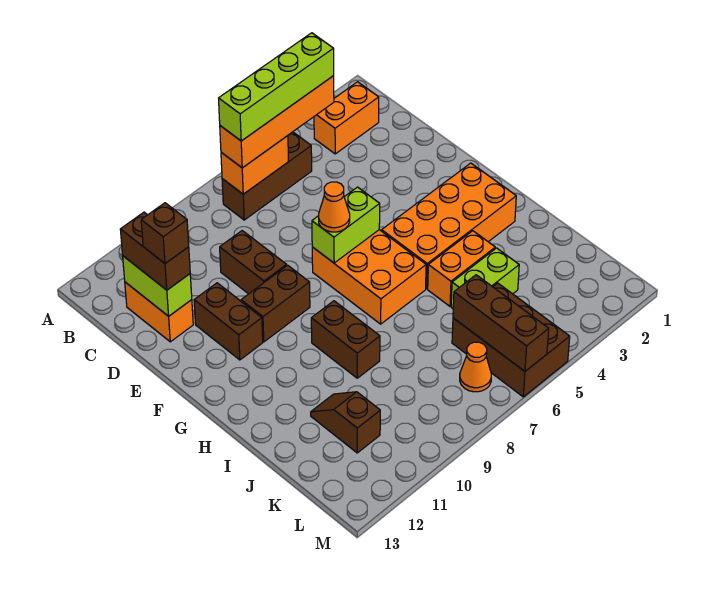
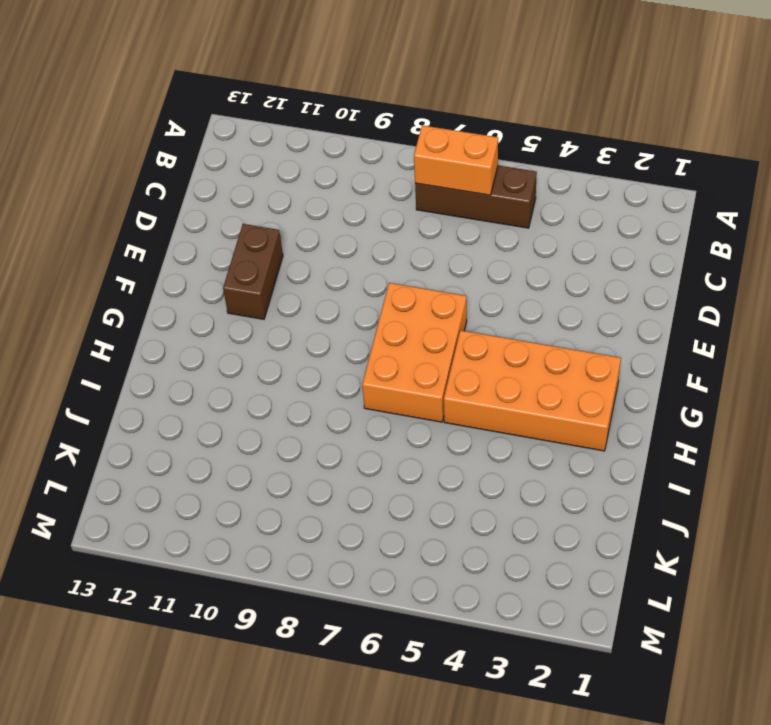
none -> orange 1x2 brick [314,82,379,154]
none -> orange 1x2 brick [125,282,193,342]
none -> brown 1x2 brick [220,231,287,294]

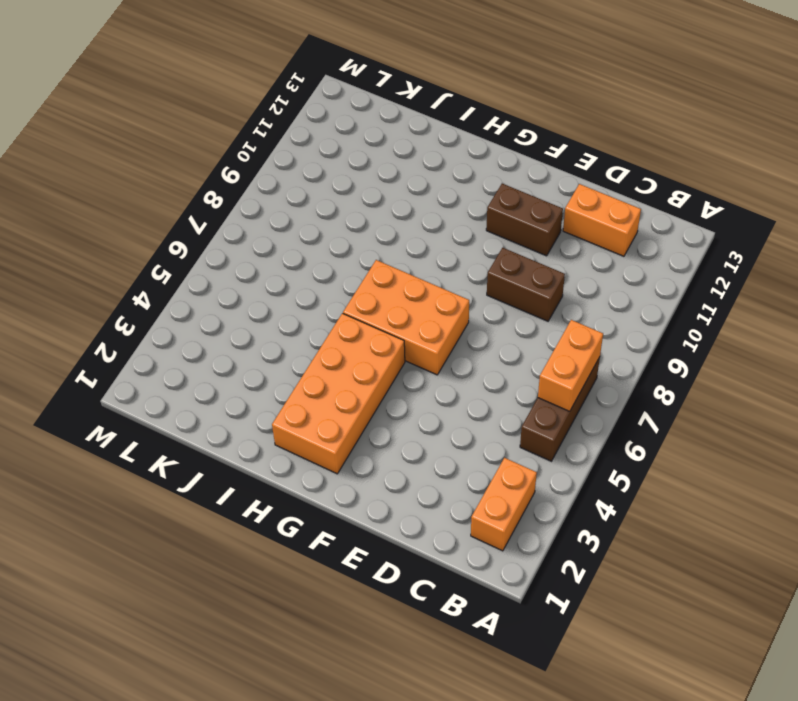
none -> brown 1x2 brick [241,265,310,342]
none -> brown 1x2 brick [311,301,380,378]
none -> orange 1x2 brick [428,231,495,306]

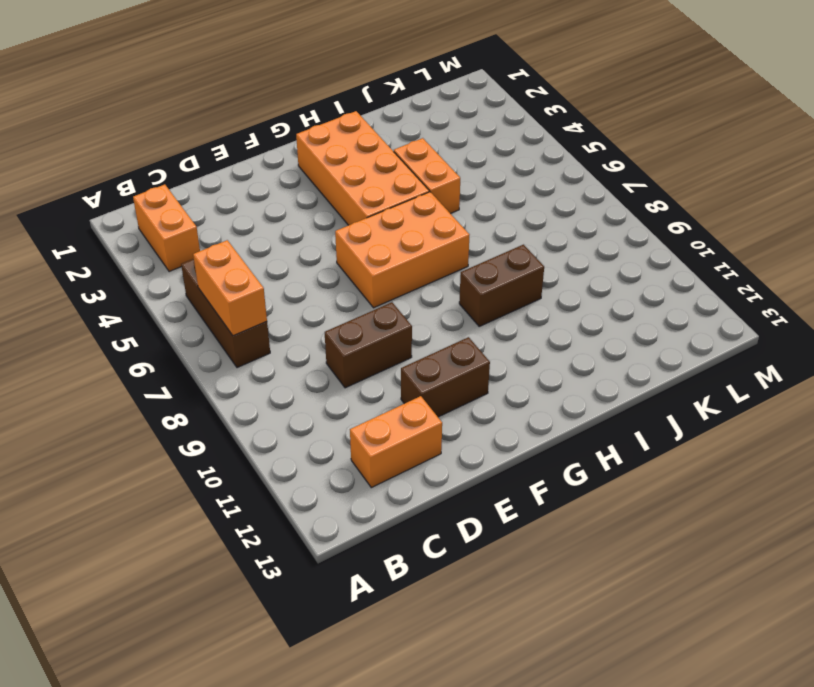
none -> brown 1x2 brick [241,265,310,342]
none -> lime 1x2 brick [451,248,519,309]
none -> brown 1x2 slope [311,392,380,453]

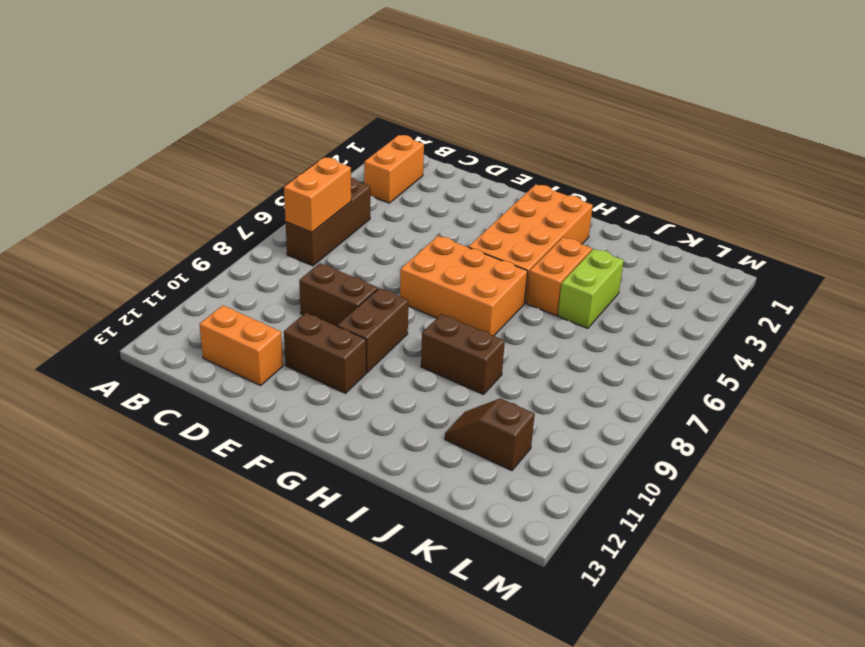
none -> brown 2x3 brick [452,283,570,397]
none -> orange 1x1 cone [460,342,491,392]
none -> lime 1x2 brick [123,256,192,316]

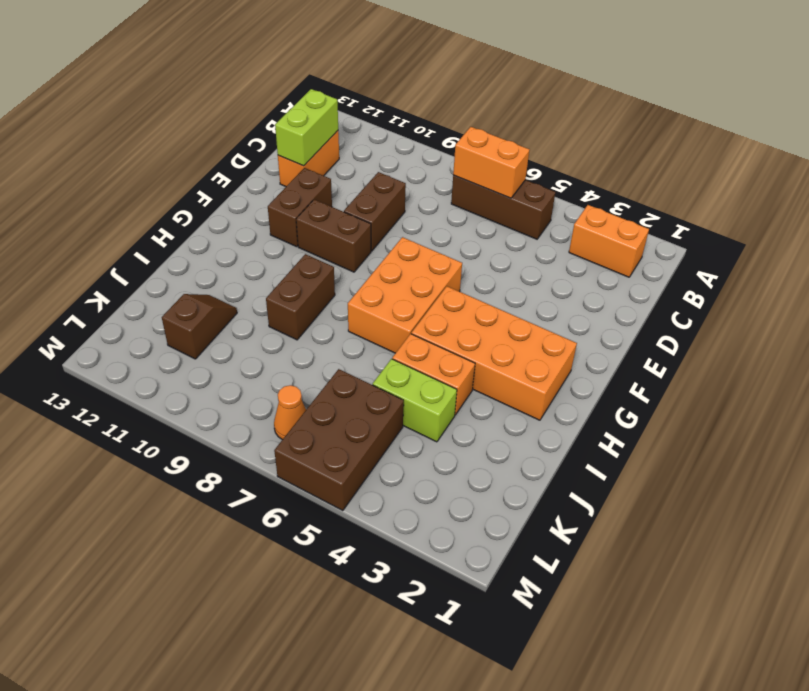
none -> lime 1x2 brick [312,187,380,263]
none -> brown 1x3 brick [453,275,549,371]
none -> orange 1x4 brick [220,76,334,168]

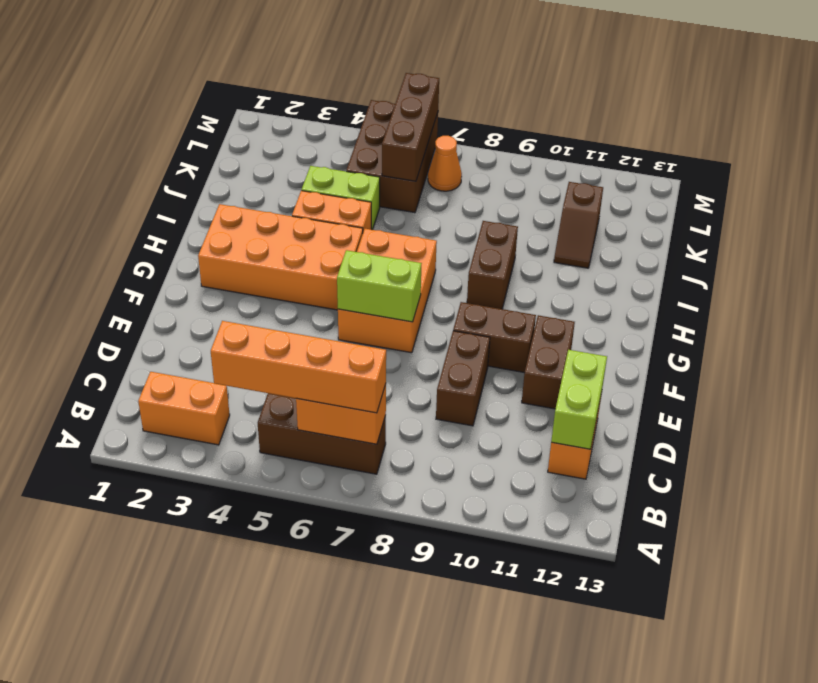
none -> brown 1x2 brick [120,212,190,290]
none -> orange 1x1 cone [319,182,350,232]
none -> lime 1x4 brick [219,33,334,141]

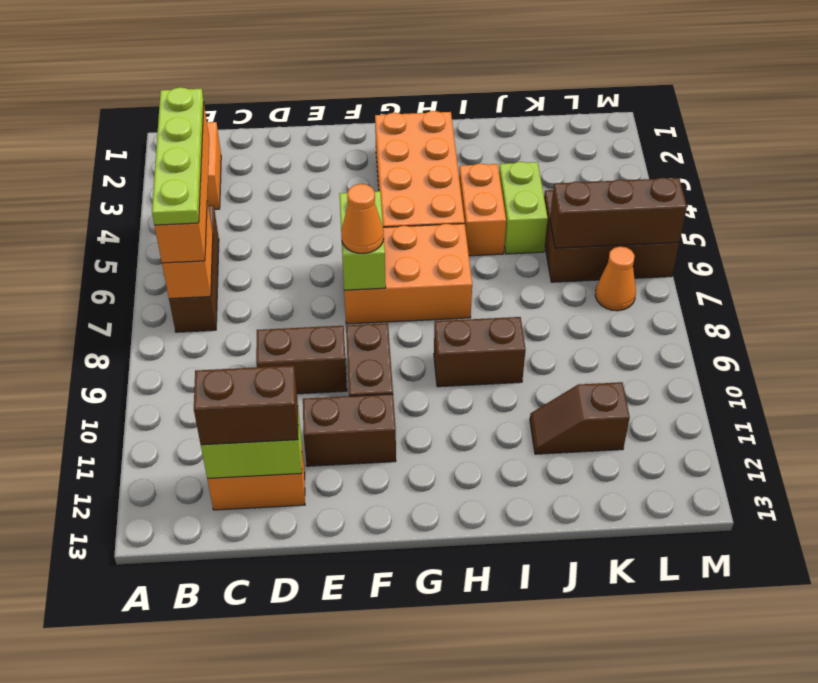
lime 1x4 plate [152,87,204,225] -> lime 1x4 brick [219,33,334,141]
none -> brown 1x1 brick [141,203,189,263]

